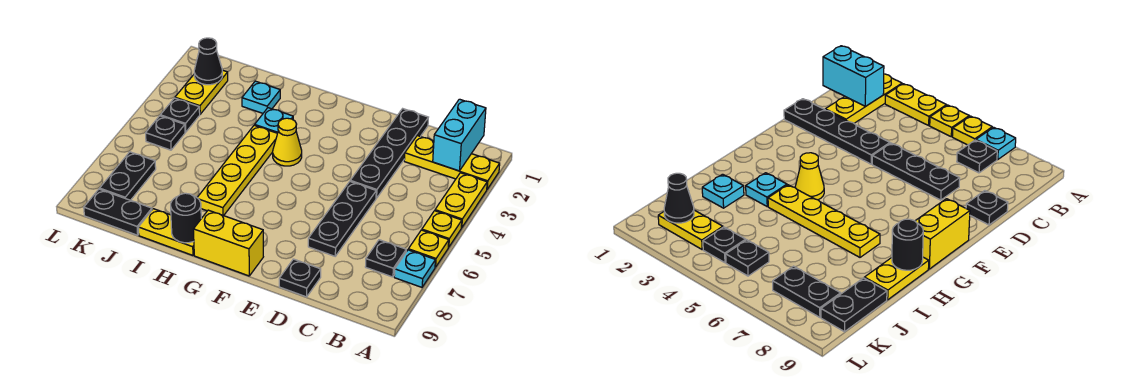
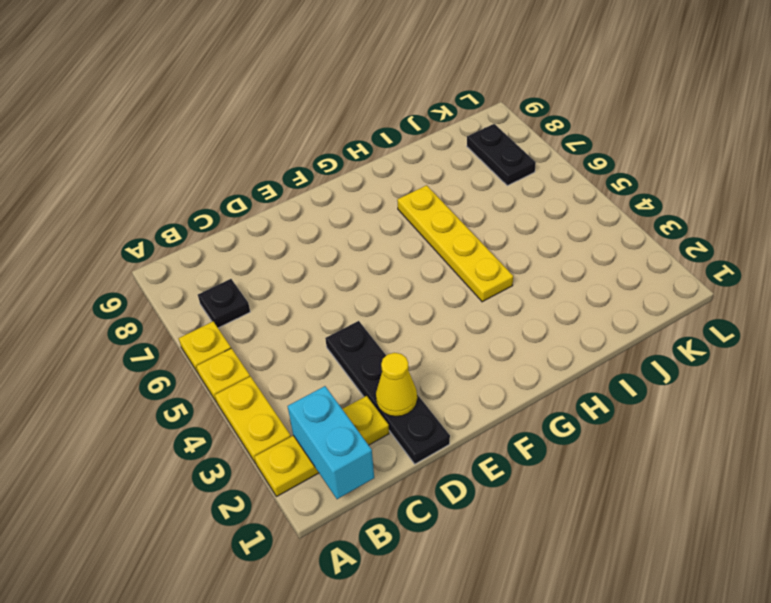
yellow 1x1 cone [376,353,417,417] -> yellow 1x1 cone moved to [273,118,302,166]
none -> cyan 1x1 plate [394,250,435,287]
none -> black 1x3 plate [308,182,376,256]
none -> black 1x1 plate [279,259,321,297]

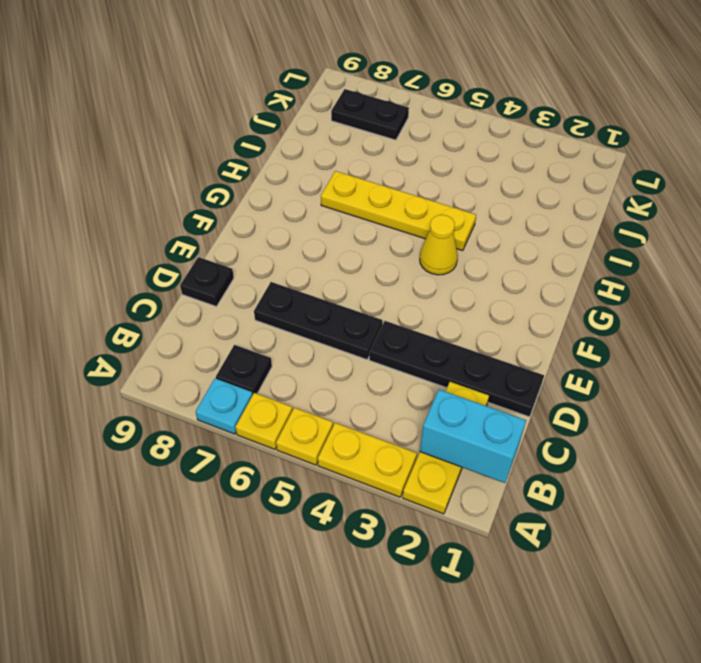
none -> yellow 1x2 brick [193,210,263,276]
none -> cyan 1x1 plate [255,108,293,133]
none -> yellow 1x2 plate [138,209,194,255]

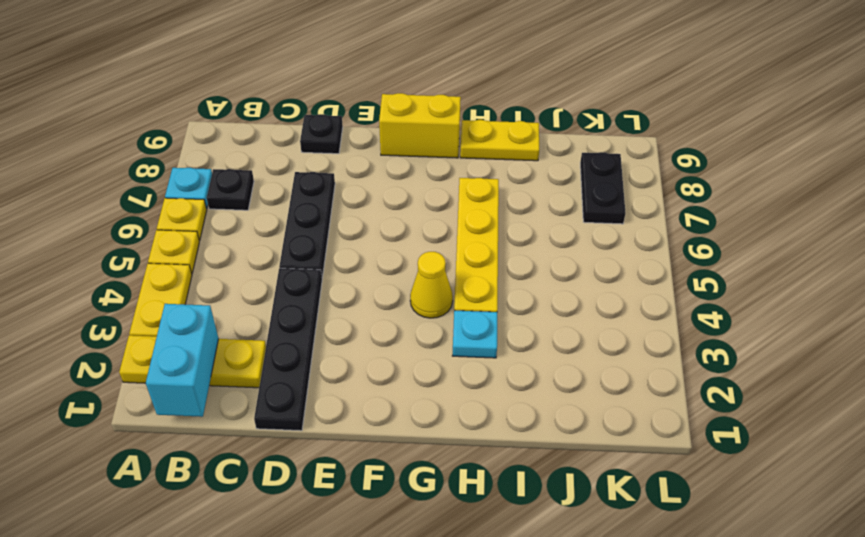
none -> cyan 1x1 plate [242,81,280,113]
none -> black 1x2 plate [84,189,152,235]
none -> yellow 1x2 plate [175,70,228,114]

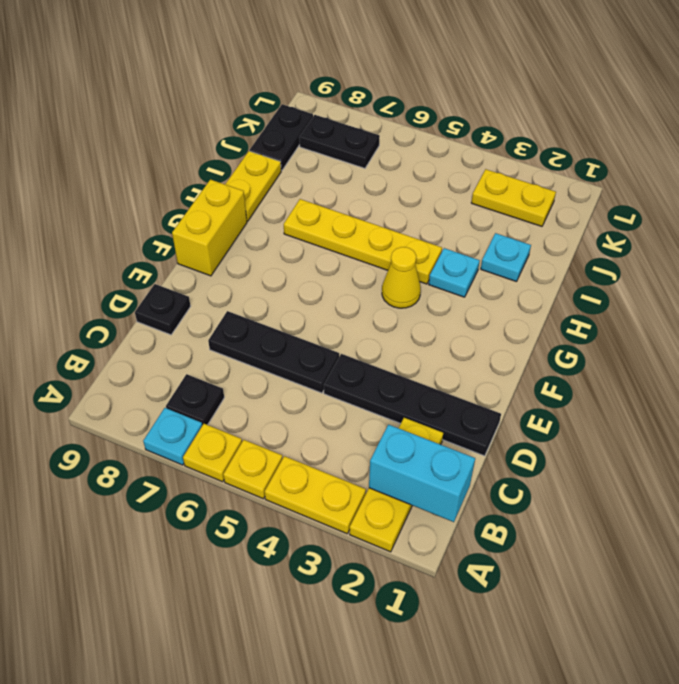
none -> black 1x1 plate [160,98,200,132]
none -> black 1x1 plate [146,116,185,150]
none -> black 1x1 round brick [171,193,201,243]

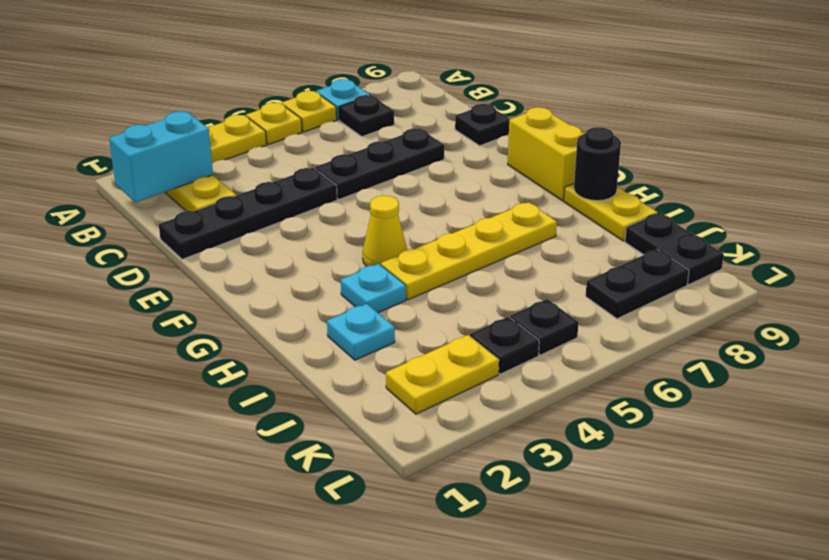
none -> black 1x1 cone [194,38,222,85]

